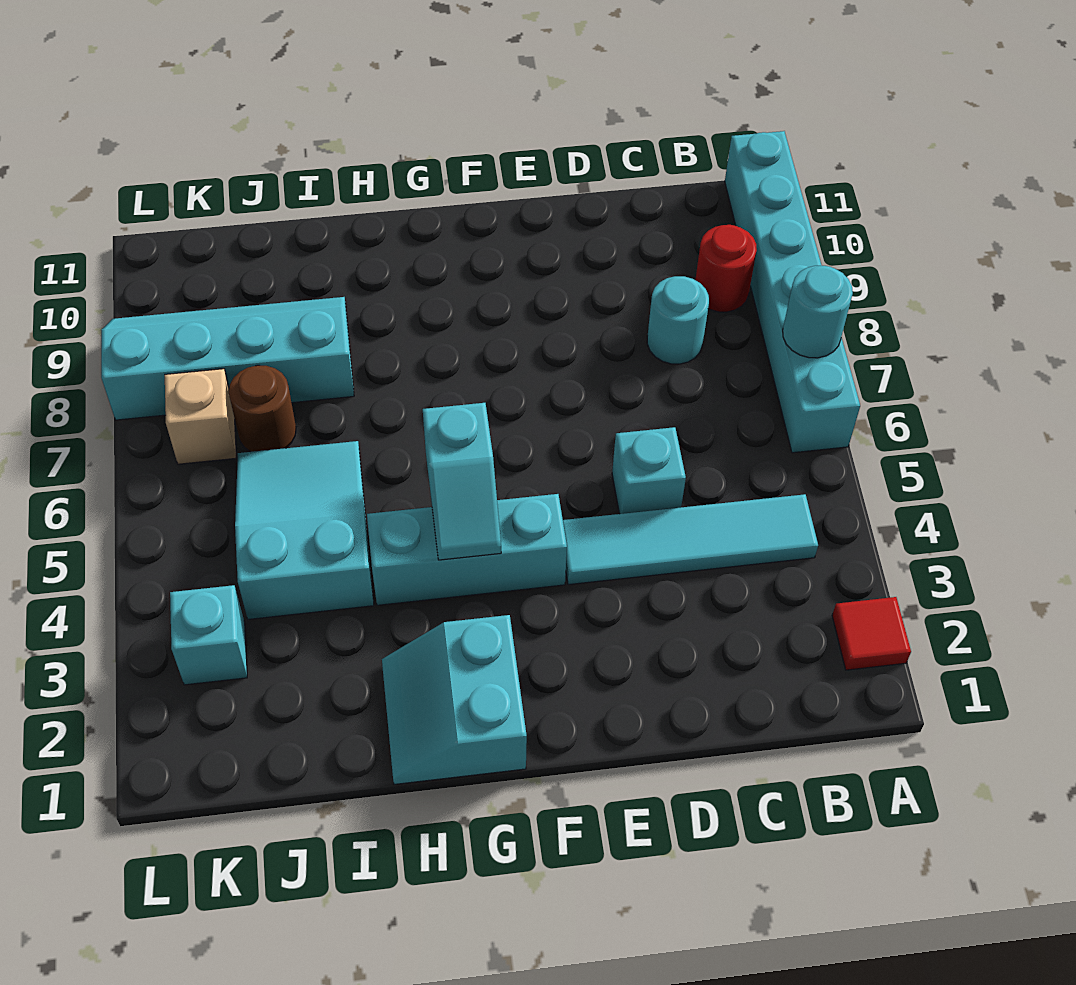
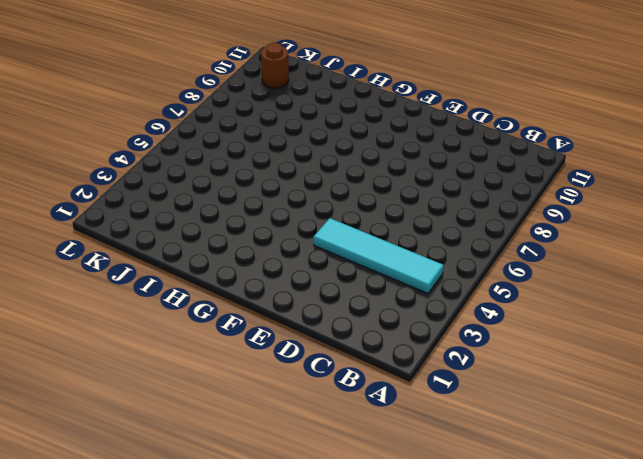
brown 1x1 round brick [261,43,289,88] -> brown 1x1 round brick moved to [229,365,296,452]
none -> red 1x1 tile [832,597,911,670]
none -> cyan 1x6 brick [725,131,860,453]
none -> red 1x1 round brick [695,225,757,312]

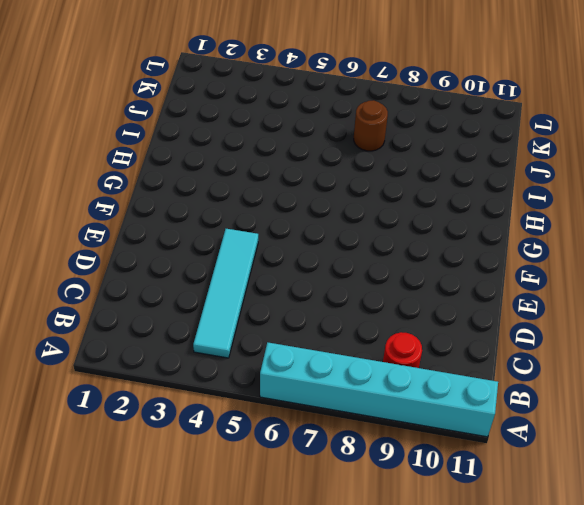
none -> red 1x1 tile [832,597,911,670]
none -> cyan 1x1 round brick [647,276,709,364]
none -> cyan 1x1 brick [612,427,686,514]

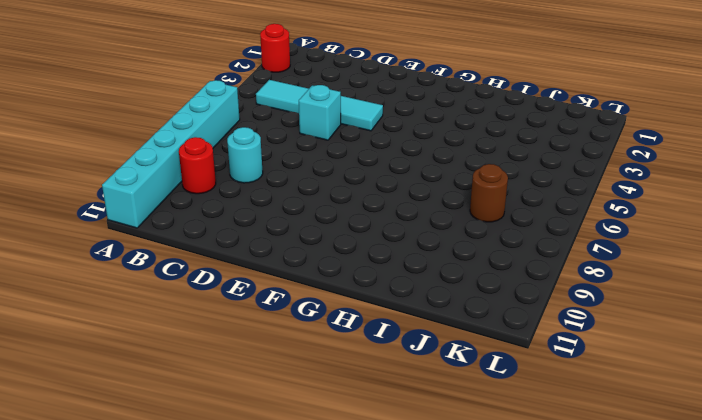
red 1x1 round brick [260,24,290,72] -> red 1x1 tile [832,597,911,670]
none -> cyan 1x3 brick [367,494,567,605]
none -> cyan 2x2 slope [382,615,527,784]
none -> cyan 2x3 slope [235,441,374,619]

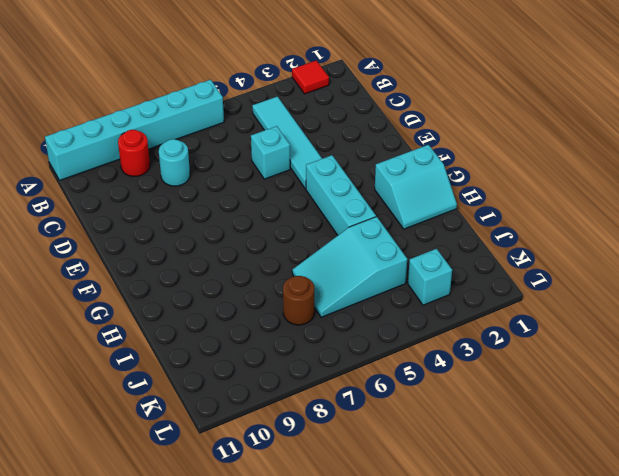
none -> cyan 2x4 slope [101,297,354,420]
none -> tan 1x1 brick [165,369,236,464]
none -> cyan 1x1 round brick [783,266,853,358]

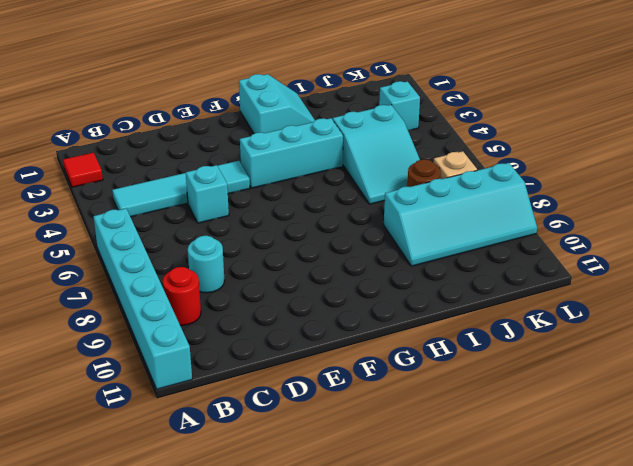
none -> cyan 1x1 round brick [783,266,853,358]
none -> cyan 1x2 slope [423,403,501,560]

